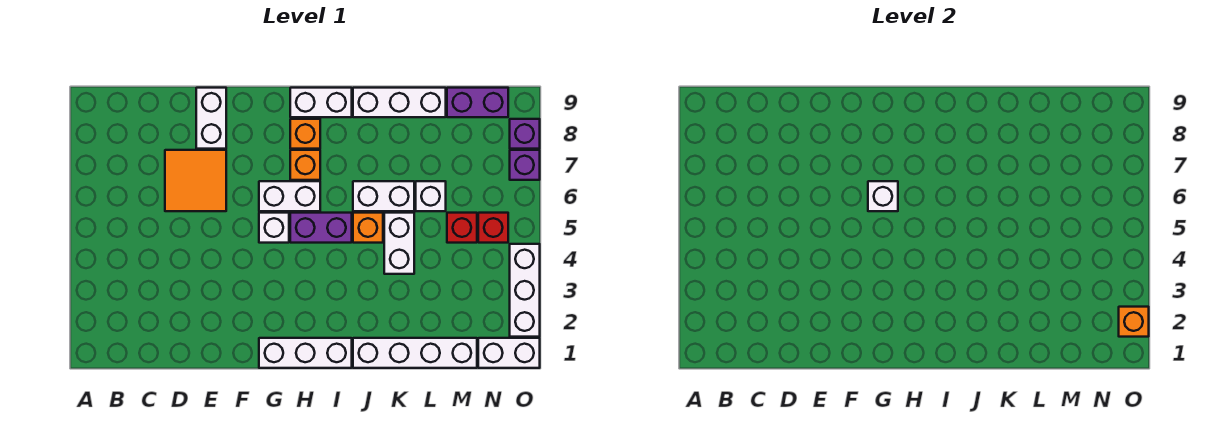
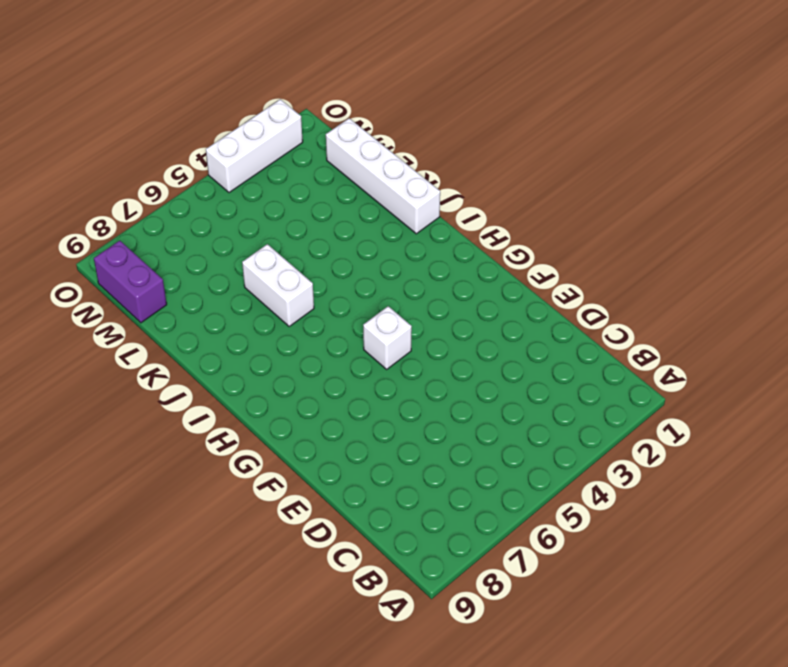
none -> orange 2x2 tile [165,150,226,211]
none -> white 1x2 brick [196,88,226,149]
none -> white 1x3 brick [259,338,352,368]

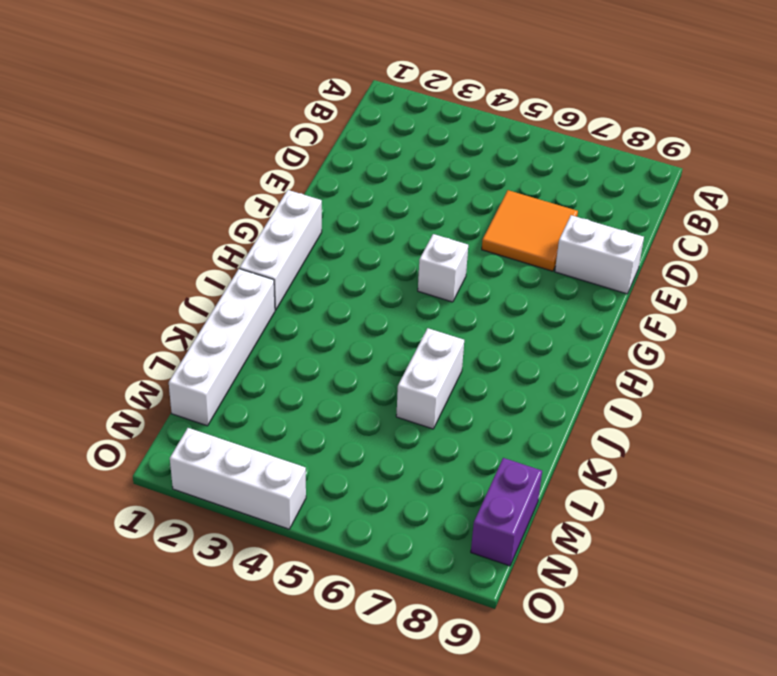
none -> white 1x2 brick [259,181,320,211]
none -> purple 1x2 brick [290,213,352,243]
none -> orange 1x1 brick [290,150,320,180]

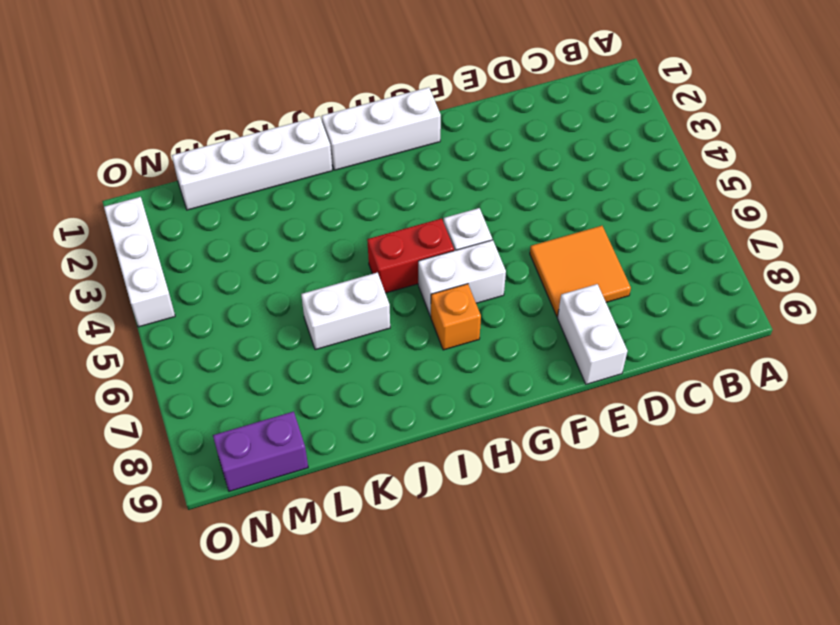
red 1x2 brick [367,218,454,293] -> purple 1x2 brick [290,213,352,243]
none -> orange 1x1 brick [290,119,320,149]
none -> white 1x2 brick [290,88,352,117]
none -> orange 1x1 brick [353,213,383,243]

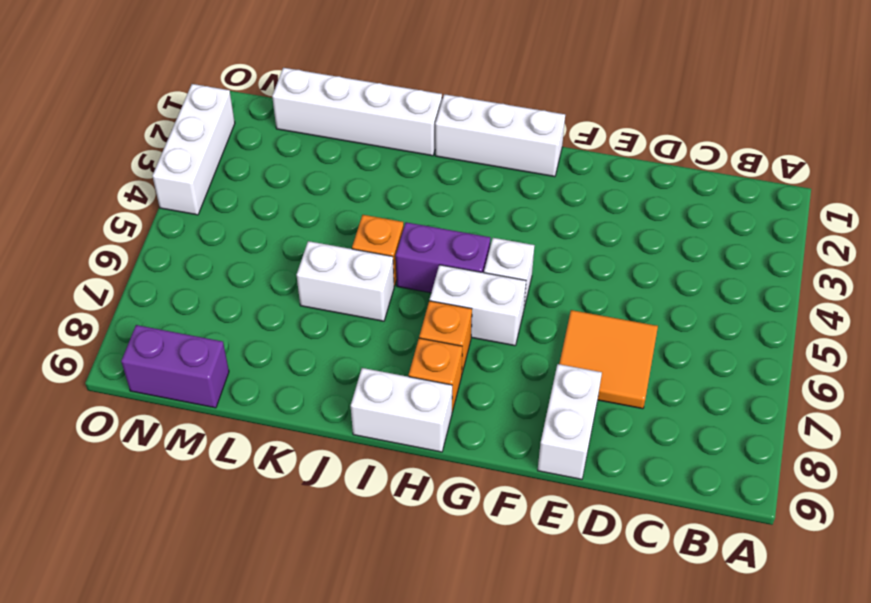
none -> white 1x3 brick [353,88,446,117]
none -> white 1x2 brick [384,213,414,274]
none -> white 1x1 brick [416,181,446,211]

